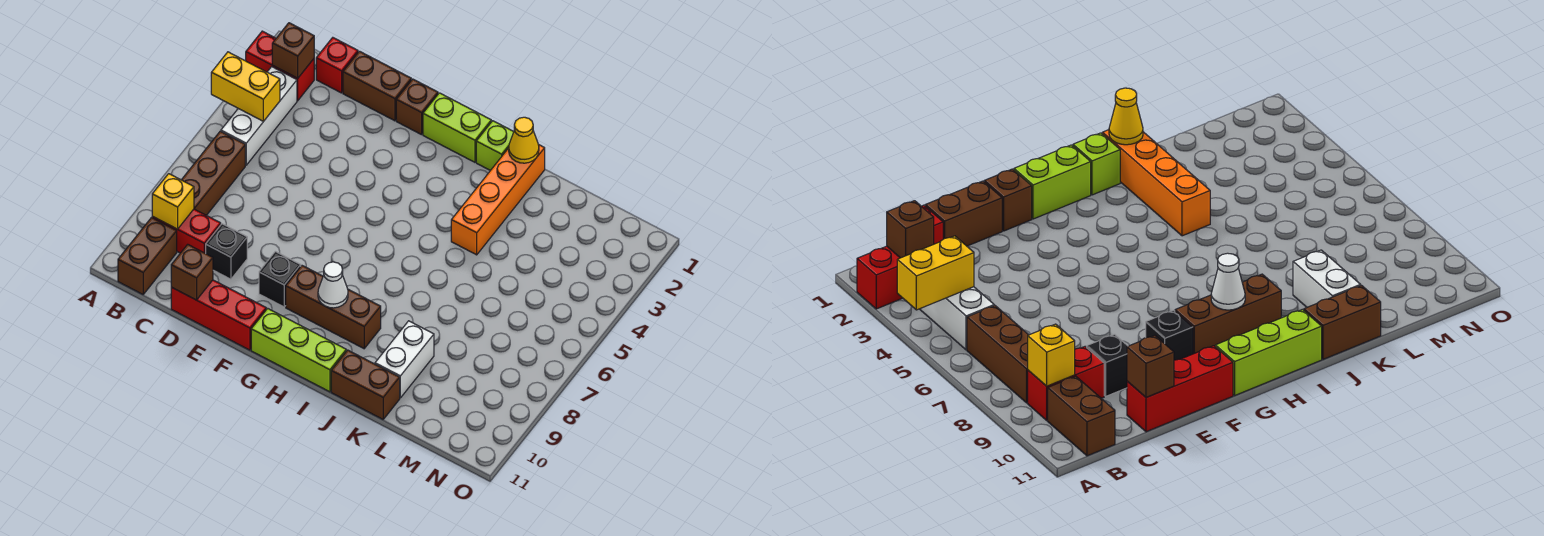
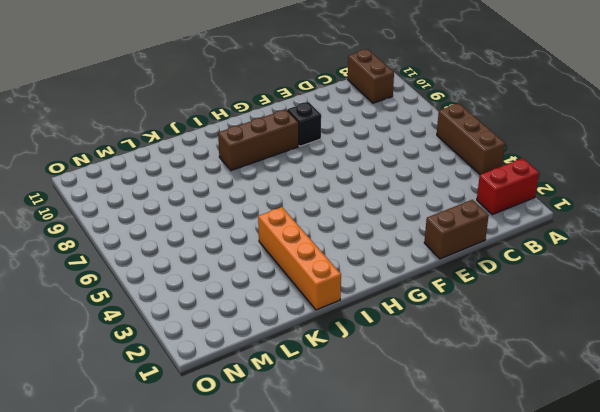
brown 1x3 brick [437,103,505,175] -> brown 1x3 brick moved to [182,131,245,215]
none -> white 1x3 brick [221,67,297,165]
none -> red 1x2 brick [152,209,221,253]
none -> red 1x1 brick [316,38,358,93]

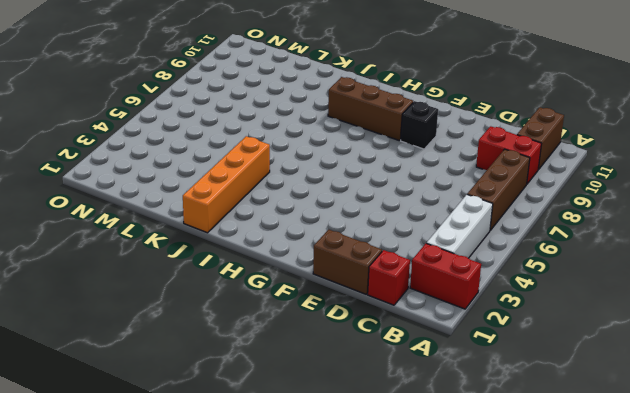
none -> black 1x1 brick [206,224,247,279]
none -> red 1x3 brick [171,280,266,350]
none -> brown 1x1 brick [396,79,438,135]

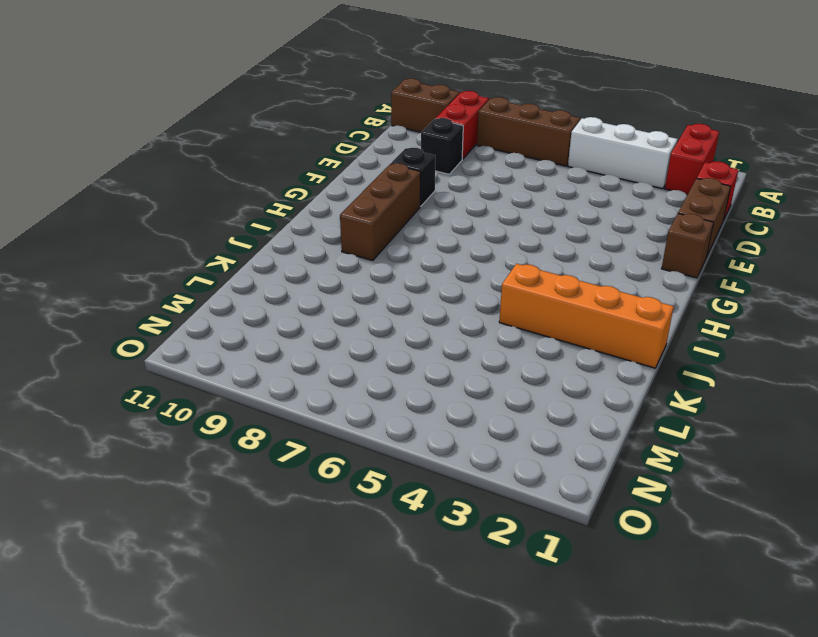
none -> red 1x3 brick [171,280,266,350]
none -> lime 1x2 brick [423,93,491,162]
none -> lime 1x3 brick [251,308,346,392]

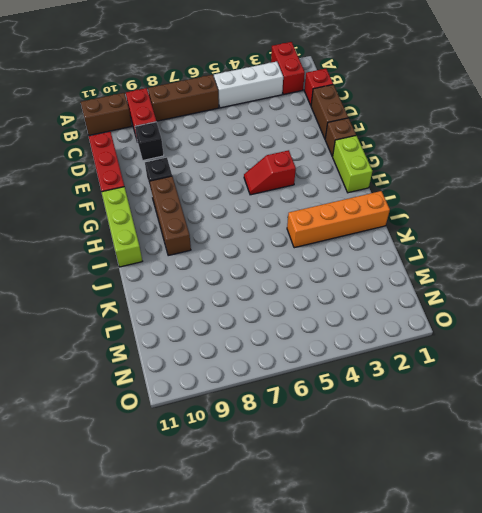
red 1x2 slope [244,150,296,195] -> none
none -> lime 1x1 brick [476,121,514,170]
none -> brown 1x2 brick [331,350,400,419]
none -> white 1x2 brick [375,321,434,398]

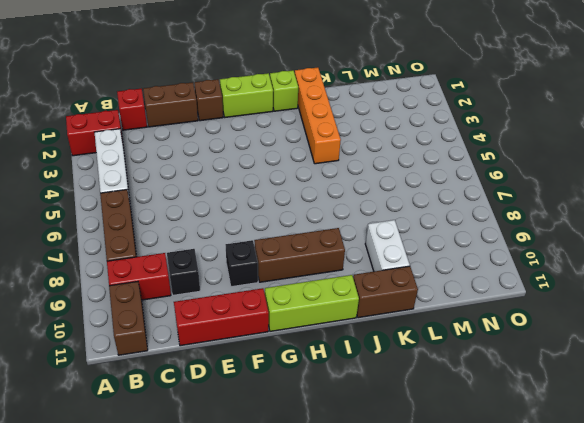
none -> yellow 1x2 brick [211,52,280,121]
none -> brown 1x1 brick [272,23,314,78]
none -> yellow 1x1 brick [152,174,194,229]

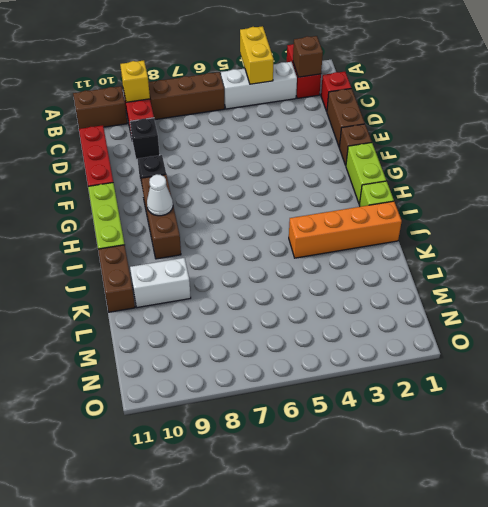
none -> brown 1x1 brick [171,244,213,300]
none -> yellow 1x1 cone [509,117,539,163]

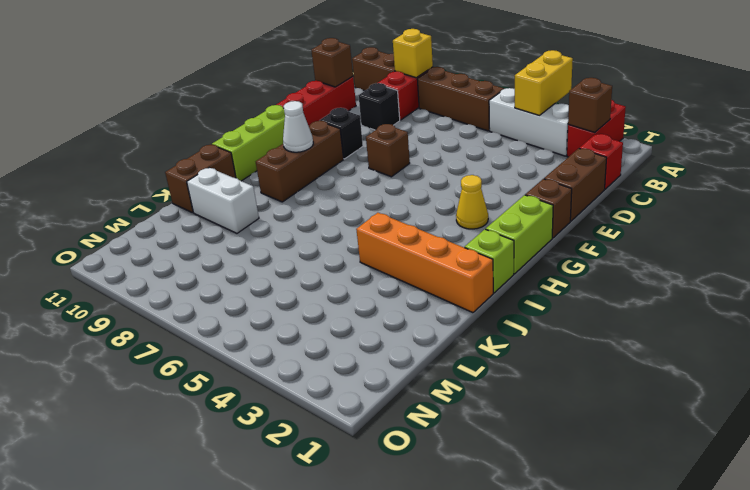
brown 1x1 brick [366,124,410,177] -> none
yellow 1x1 cone [456,175,488,229] -> yellow 1x1 cone moved to [509,117,539,163]

